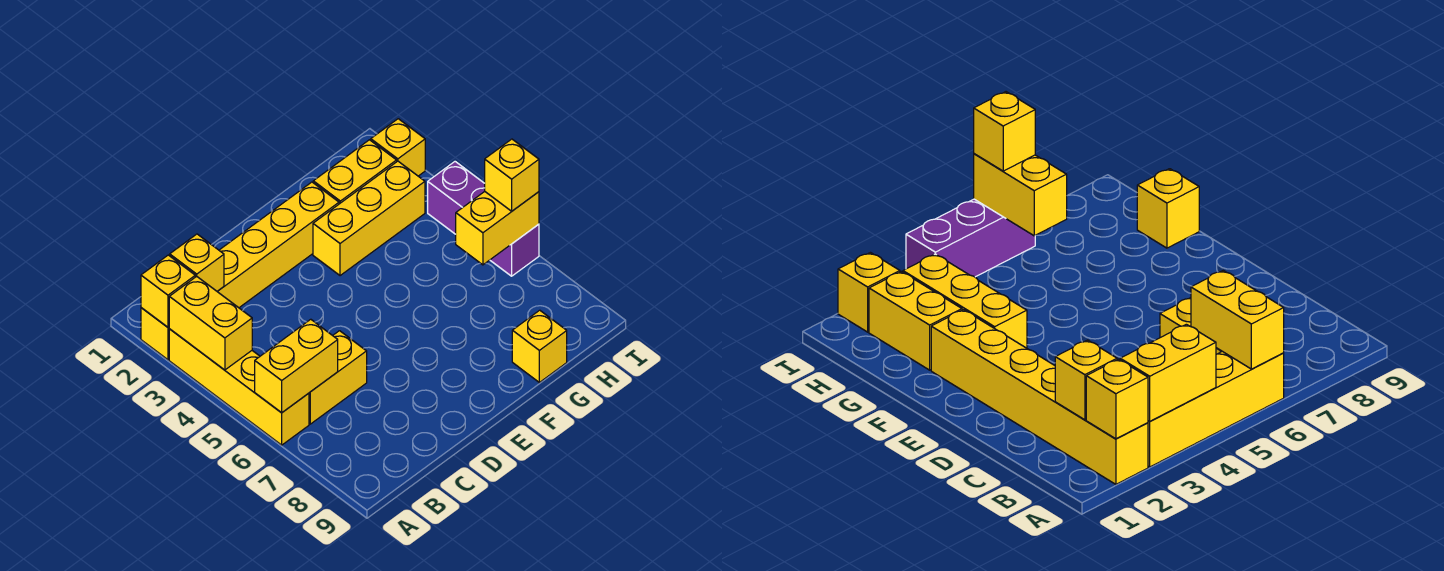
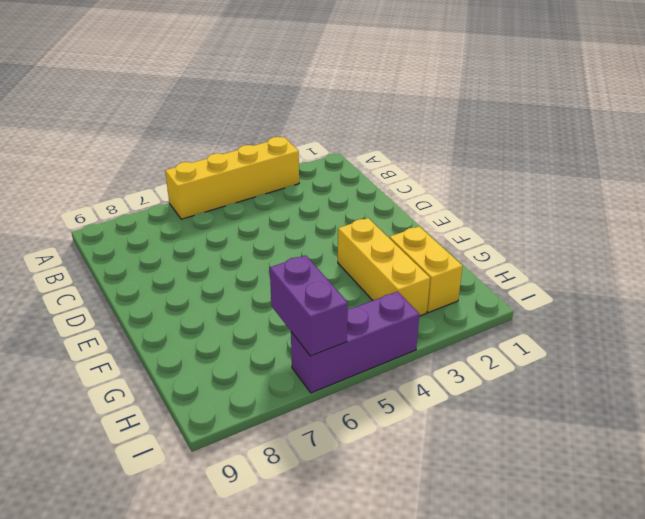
purple 1x2 brick [270,255,348,356] -> yellow 1x2 brick [456,192,539,265]
none -> yellow 1x6 brick [141,182,339,360]
none -> yellow 1x2 brick [309,331,367,424]
none -> yellow 1x1 brick [512,310,567,382]

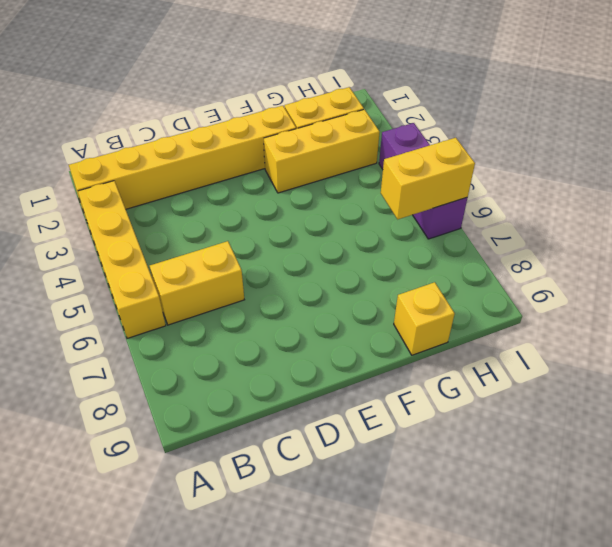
none -> yellow 1x1 brick [371,119,425,176]
none -> yellow 1x1 brick [141,255,195,327]
none -> yellow 1x2 brick [169,276,252,370]

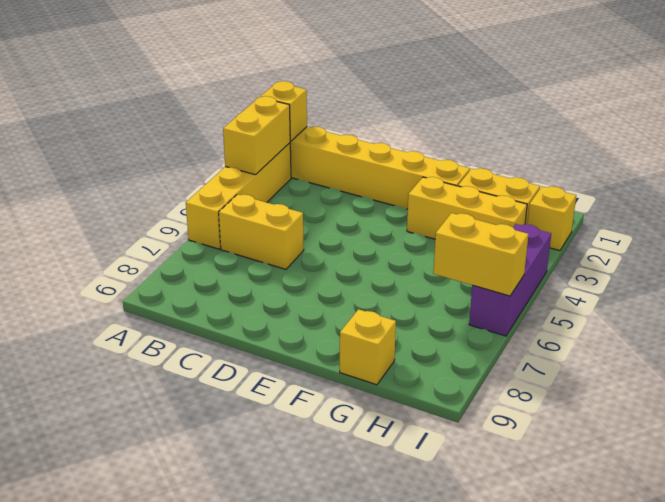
none -> yellow 1x2 brick [255,319,338,413]
none -> yellow 1x1 brick [170,234,224,291]
none -> yellow 1x1 brick [485,139,539,211]

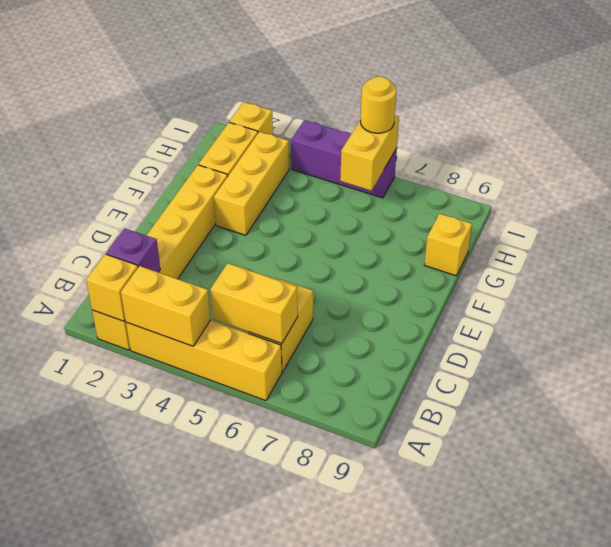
purple 1x1 brick [106,228,160,272] -> yellow 1x1 brick [170,234,224,291]
yellow 1x2 brick [211,263,298,343] -> yellow 1x2 brick turned to [255,319,338,413]
yellow 1x1 round brick [360,77,396,133] -> yellow 1x1 brick [485,139,539,211]

